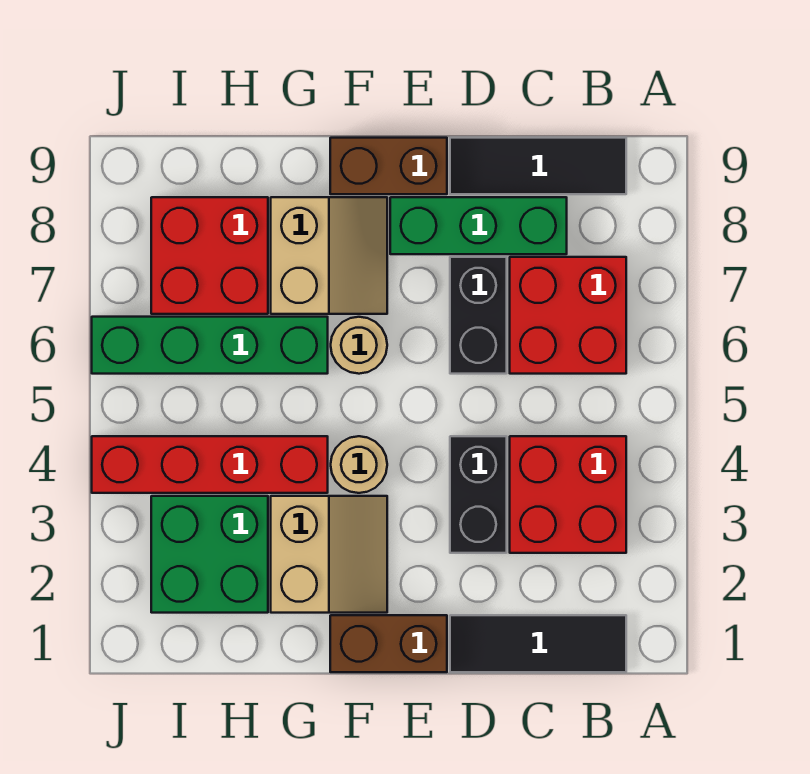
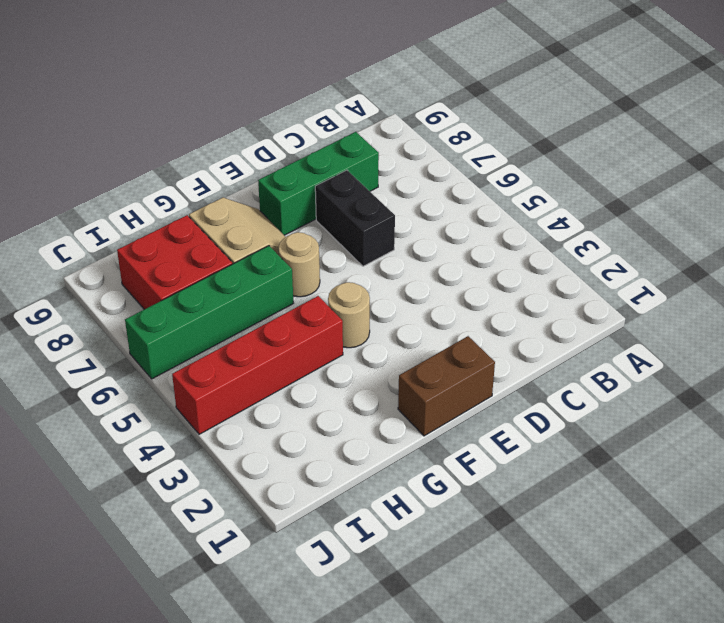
none -> black 1x3 tile [450,615,626,672]
none -> red 2x2 brick [510,436,626,553]
none -> red 2x2 brick [510,257,626,374]

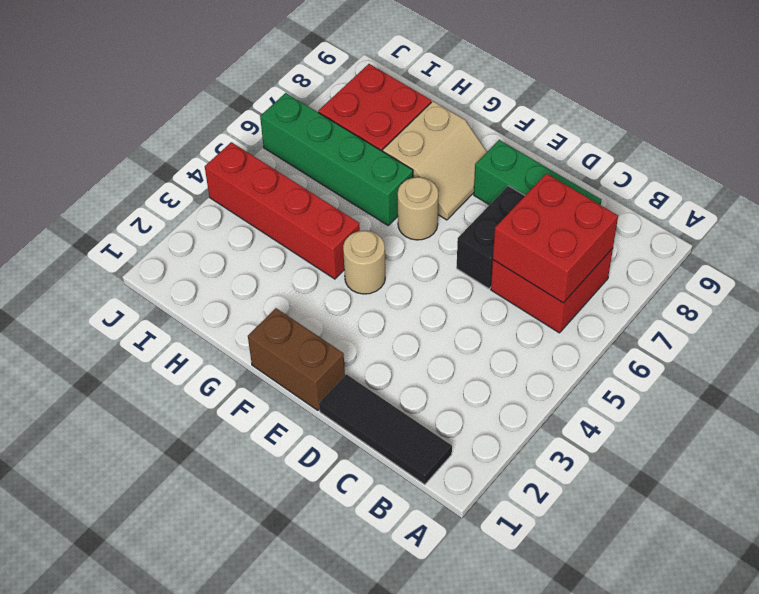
red 2x2 brick [493,174,618,303] -> red 2x2 brick moved to [510,436,626,553]
none -> black 1x3 tile [450,138,626,194]
none -> black 1x2 brick [450,436,507,553]
none -> brown 1x2 brick [330,138,447,194]

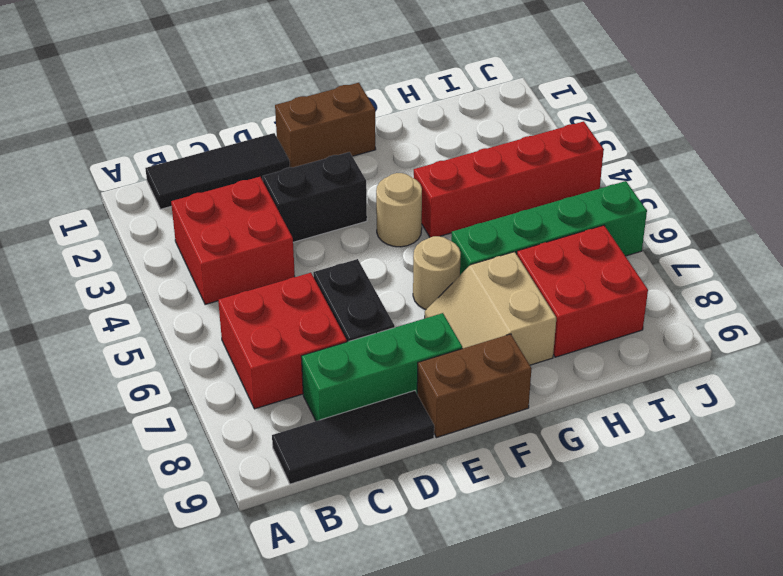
black 1x2 brick [263,152,367,242] -> black 1x2 brick turned to [450,436,507,553]
none -> tan 2x2 slope [271,496,387,613]
none -> green 2x2 brick [151,496,268,613]

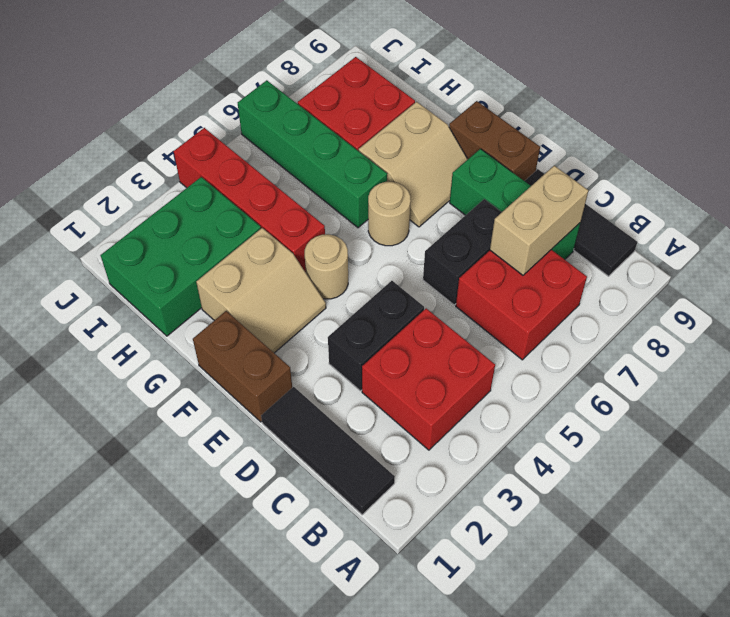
tan 1x2 brick [490,166,588,275] -> none
green 2x3 brick [101,177,261,336] -> green 2x2 brick [151,496,268,613]

